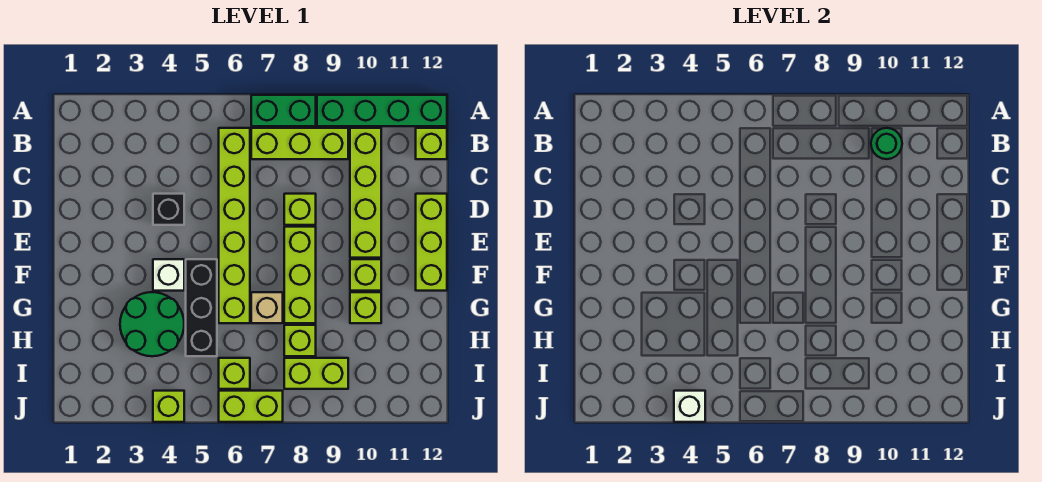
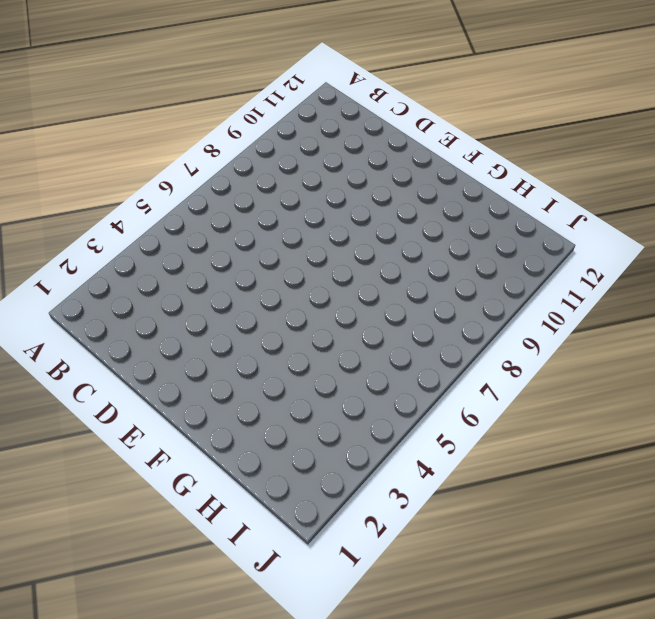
none -> green 1x2 brick [251,95,316,126]
none -> green 1x4 brick [317,95,447,126]
none -> lime 1x6 brick [219,128,250,323]

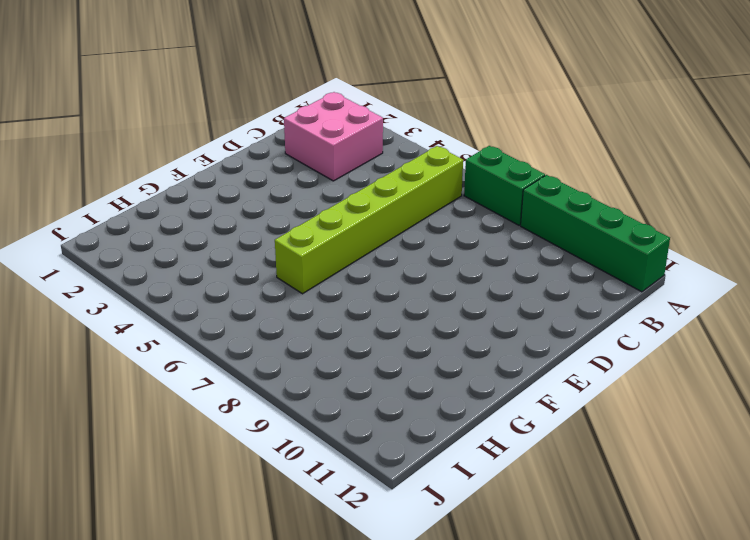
pink 2x2 brick [284,92,383,181] -> none
none -> lime 1x3 brick [251,128,348,159]
none -> lime 1x4 brick [350,128,381,258]
none -> lime 1x1 brick [416,128,447,159]

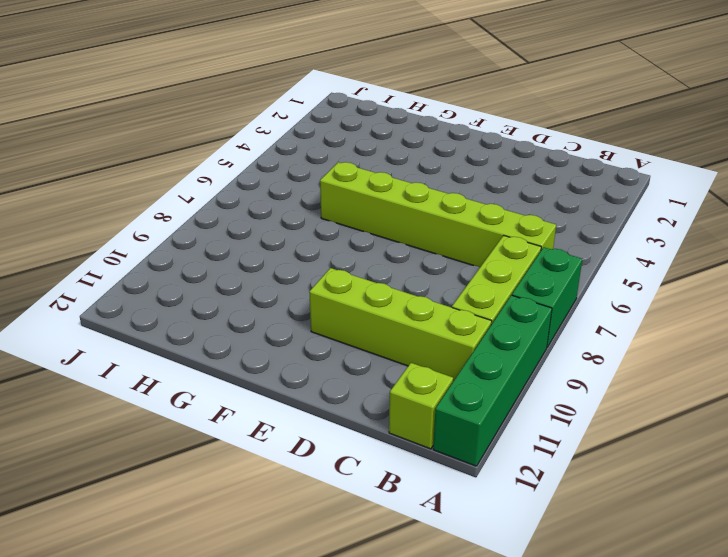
none -> black 1x1 brick [153,194,184,225]
none -> lime 1x1 brick [284,194,316,225]
none -> lime 1x3 brick [416,194,447,291]

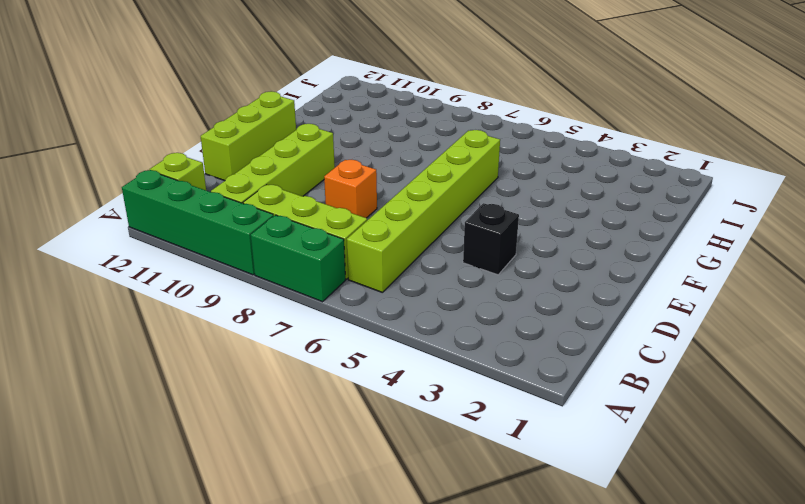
orange 1x1 brick [324,160,377,218] -> lime 1x1 brick [284,194,316,225]
none -> lime 1x3 brick [284,227,316,323]
none -> white 1x1 brick [153,259,184,291]
none -> black 1x3 brick [186,259,217,356]

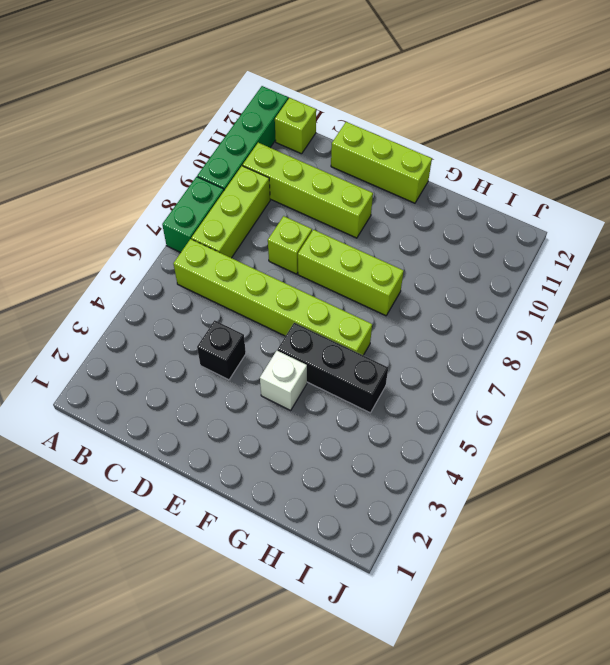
none -> lime 1x1 brick [350,259,381,291]
none -> green 2x2 round brick [120,292,184,356]
none -> tan 1x1 brick [251,292,283,323]

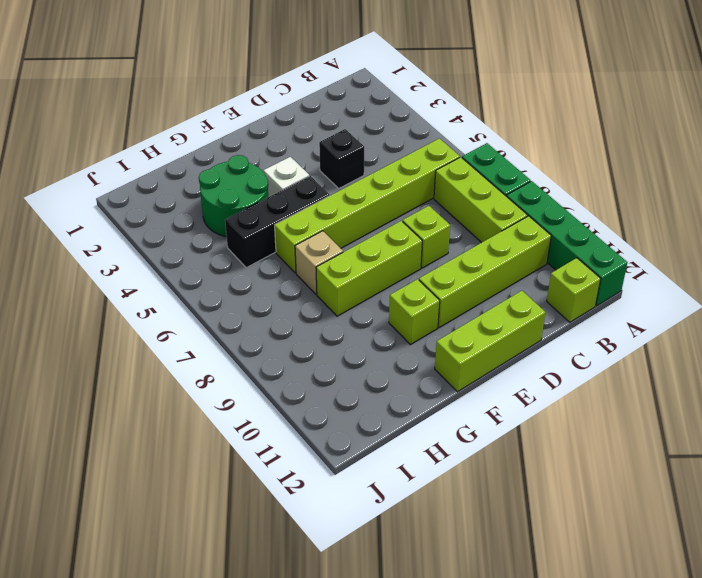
none -> lime 1x1 brick [350,292,381,323]
none -> lime 1x1 brick [284,325,316,356]
none -> lime 1x1 brick [219,358,250,389]

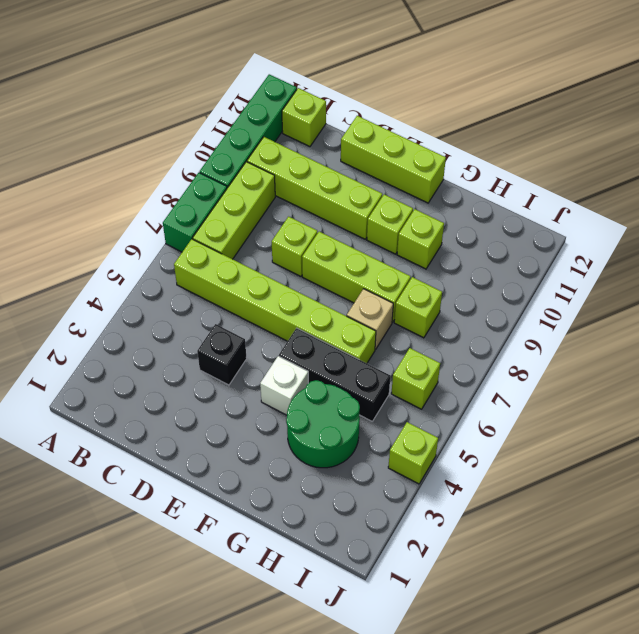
none -> lime 1x2 brick [284,358,348,389]
none -> lime 1x2 brick [219,391,283,422]
none -> green 1x1 round brick [871,128,902,159]

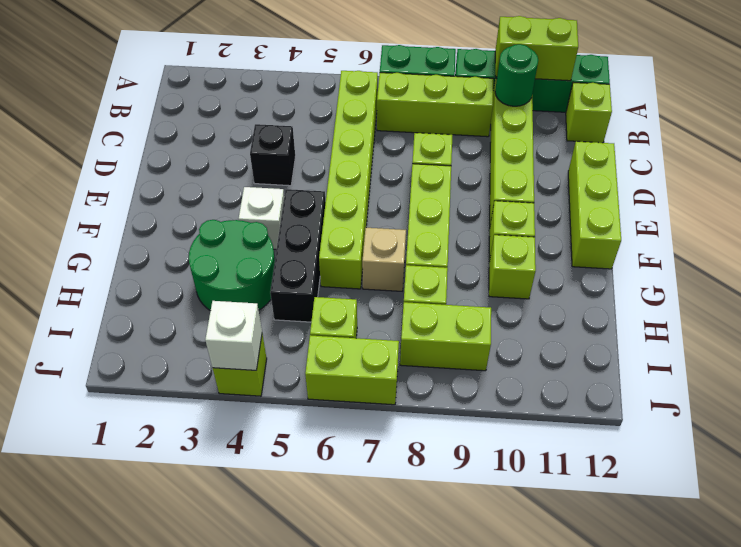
lime 1x2 brick [495,16,578,81] -> none

